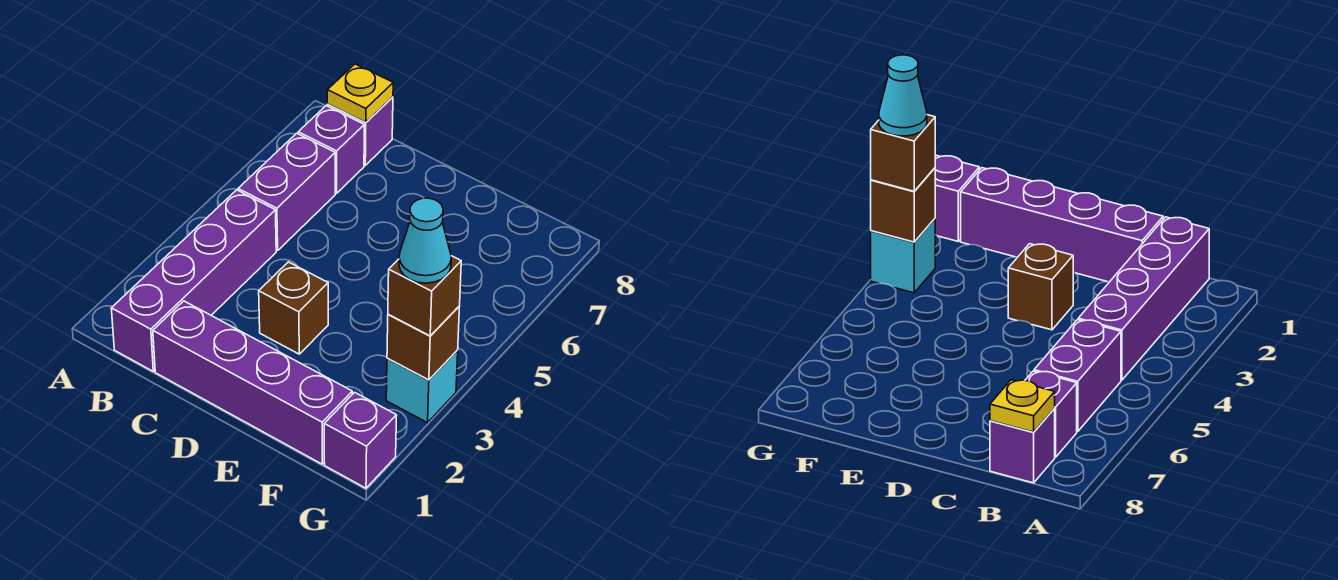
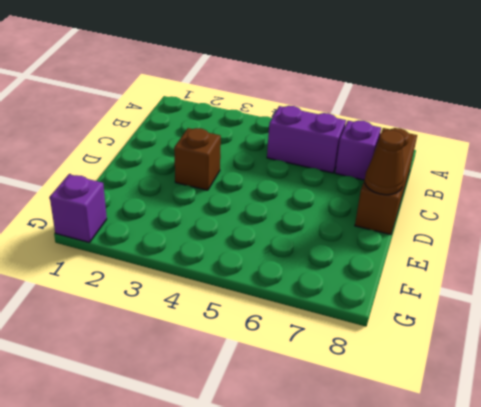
brown 1x3 brick [355,128,417,235] -> purple 1x1 brick [327,97,393,165]
brown 1x1 cone [365,130,405,195] -> none
none -> purple 1x4 brick [111,190,276,371]
none -> purple 1x4 brick [153,301,352,464]
none -> cyan 1x1 brick [386,350,458,423]

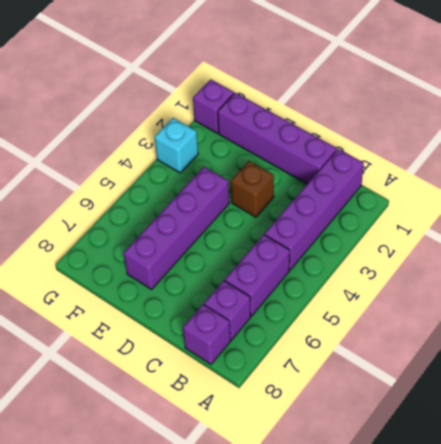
purple 1x4 brick [124,167,229,289] -> none
none -> yellow 1x1 plate [327,64,393,123]
none -> brown 1x1 brick [387,306,460,380]
none -> brown 1x1 brick [388,256,461,336]

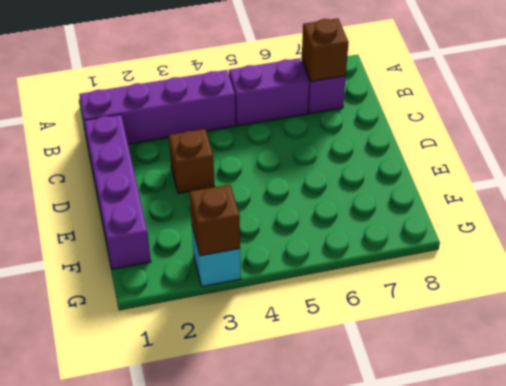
brown 1x1 brick [302,18,349,82] -> brown 1x1 brick moved to [388,256,461,336]
none -> purple 1x1 brick [327,97,393,165]
none -> purple 1x1 brick [324,392,397,488]
none -> yellow 1x1 plate [327,64,393,123]

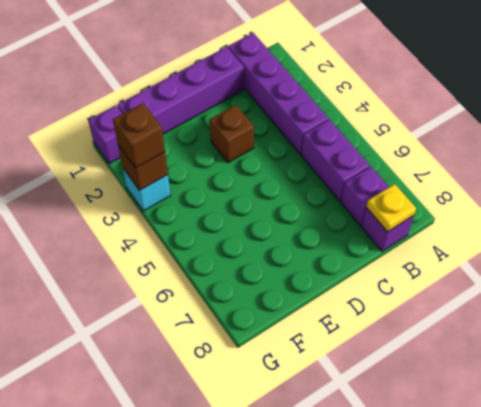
none -> cyan 1x1 cone [399,198,451,283]

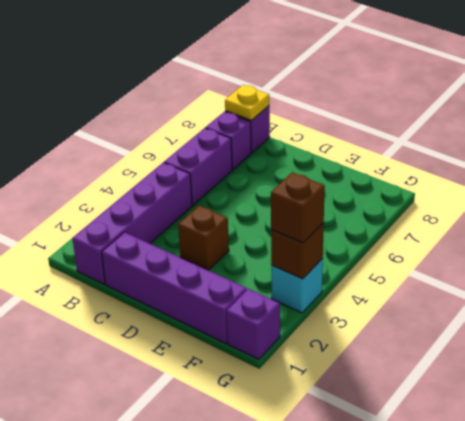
none -> cyan 1x1 cone [399,198,451,283]

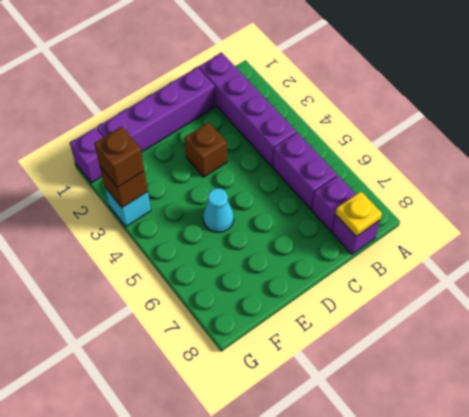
cyan 1x1 cone [203,188,234,232] -> cyan 1x1 cone moved to [399,198,451,283]

